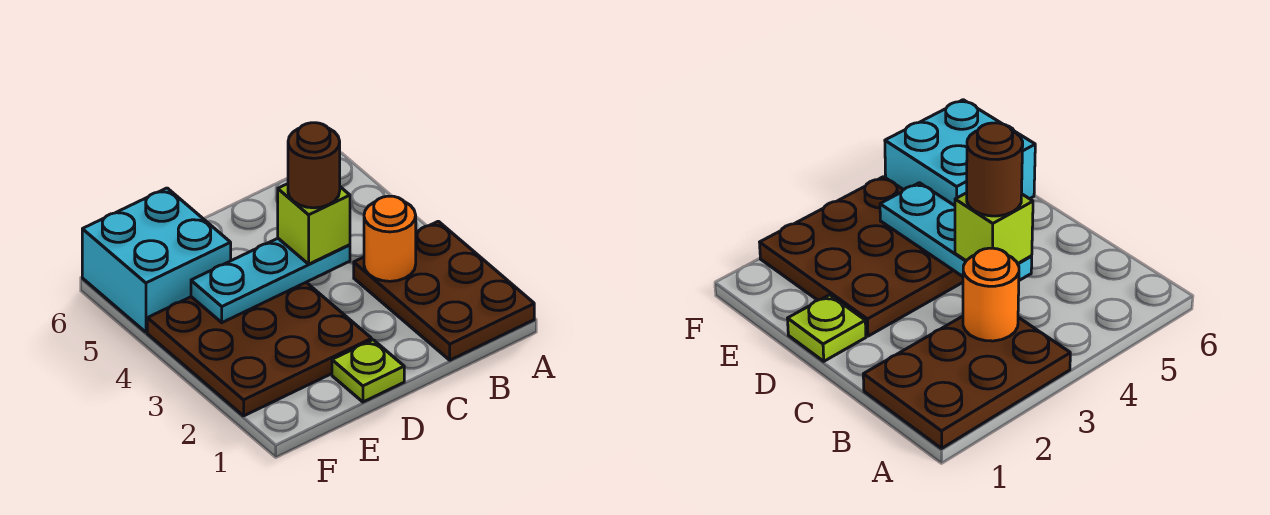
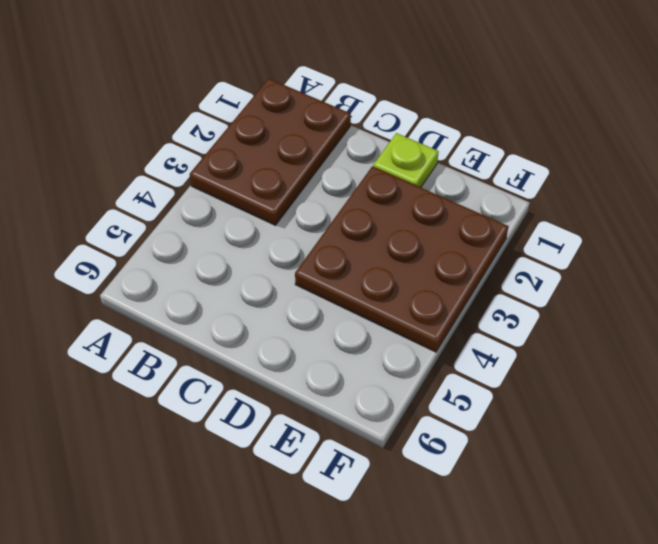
none -> cyan 2x2 brick [82,188,231,332]
none -> orange 1x1 round brick [364,196,416,281]

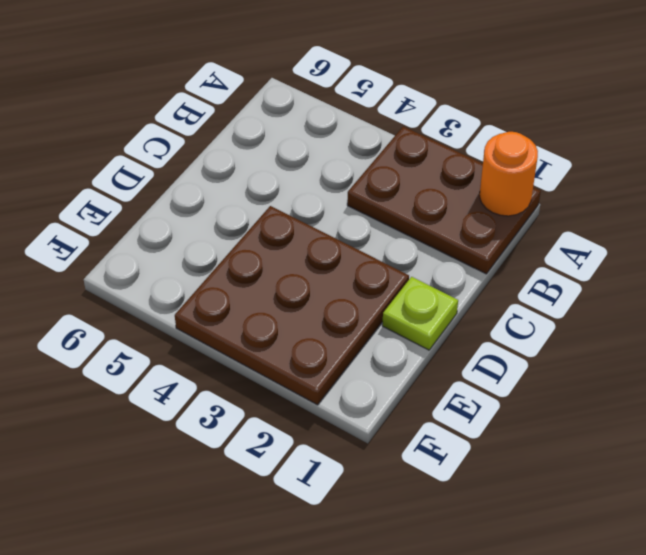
orange 1x1 round brick [480,132,538,216] -> orange 1x1 round brick moved to [364,196,416,281]
none -> cyan 2x2 brick [82,188,231,332]
none -> cyan 1x3 plate [191,238,350,323]

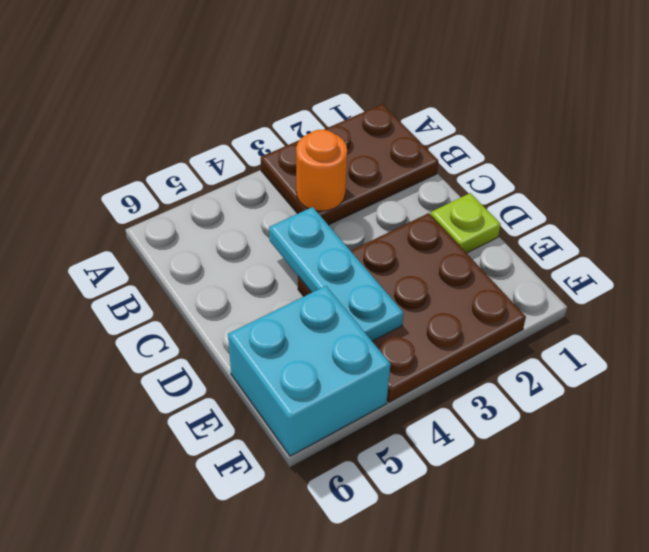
none -> lime 1x1 brick [278,184,350,264]
none -> brown 1x1 round brick [288,123,340,208]

